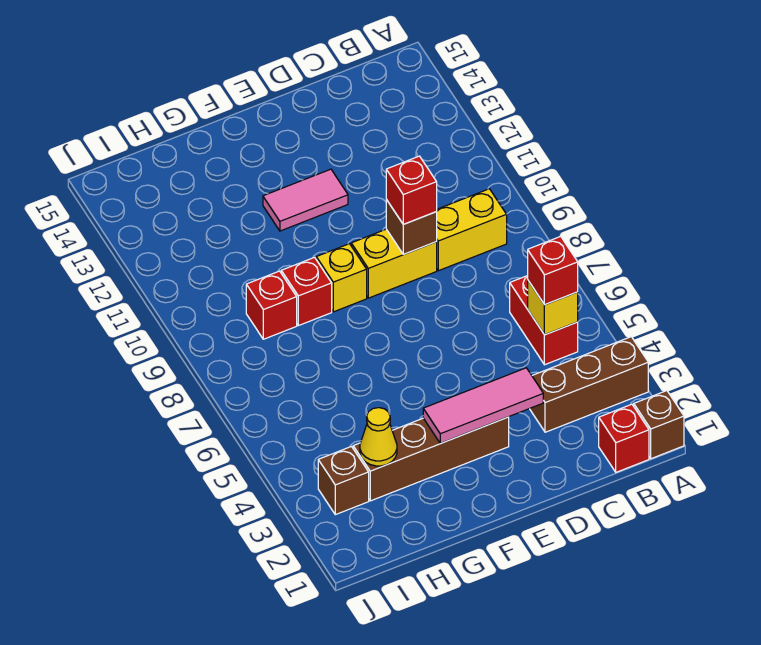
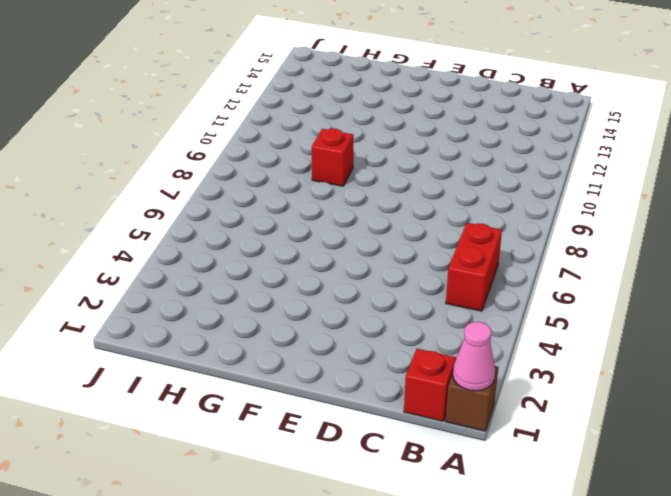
pink 1x1 cone [453,322,495,391] -> none
none -> brown 1x3 brick [530,337,648,432]
none -> yellow 1x2 brick [436,189,507,271]
none -> yellow 1x2 brick [351,229,437,298]

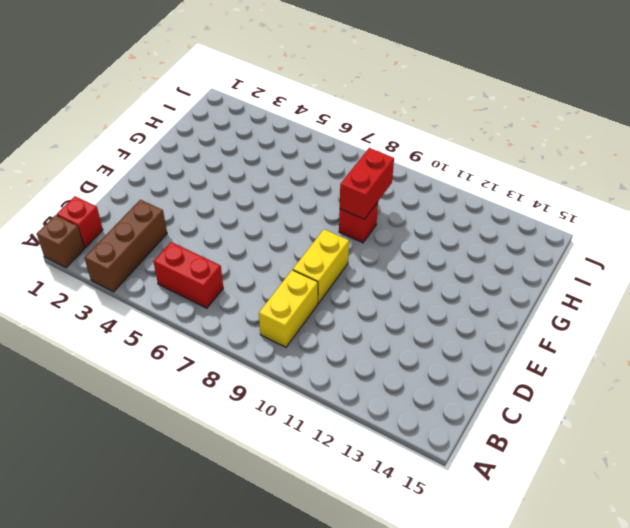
red 1x2 brick [340,148,394,219] -> none
none -> brown 1x4 brick [353,417,509,501]
none -> pink 1x2 tile [263,169,348,231]
none -> yellow 1x1 brick [316,244,367,312]

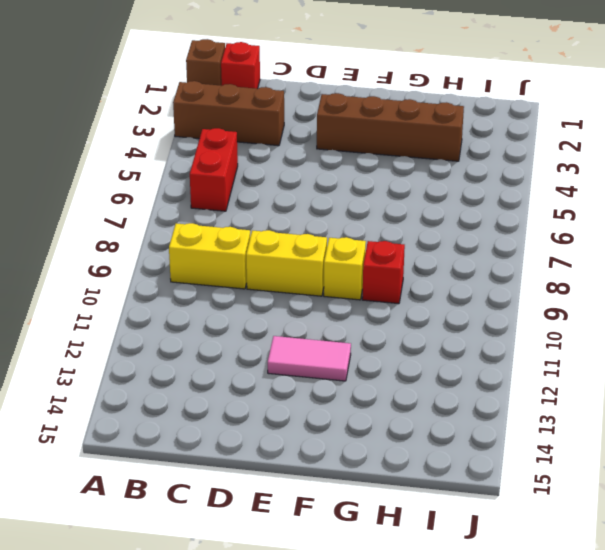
none -> red 1x1 brick [246,271,297,339]
none -> brown 1x1 brick [318,447,369,515]
none -> yellow 1x1 brick [528,281,578,335]

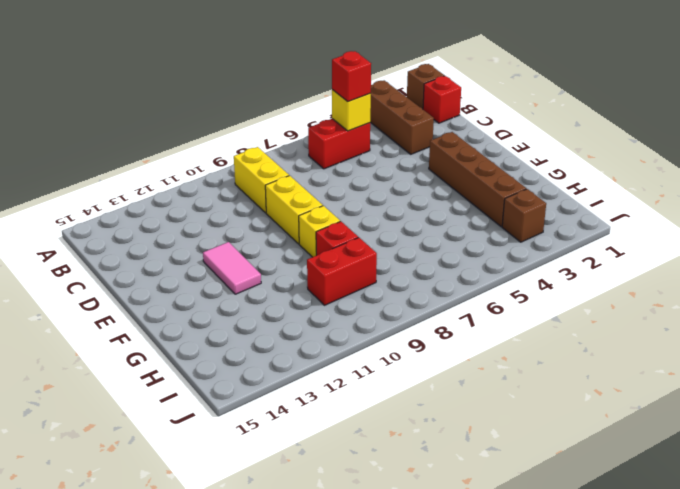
red 1x2 brick [307,237,377,305] -> red 1x1 brick [246,271,297,339]
none -> pink 1x3 tile [423,368,543,443]
none -> brown 1x1 brick [386,200,437,254]
none -> yellow 1x1 cone [360,408,397,466]

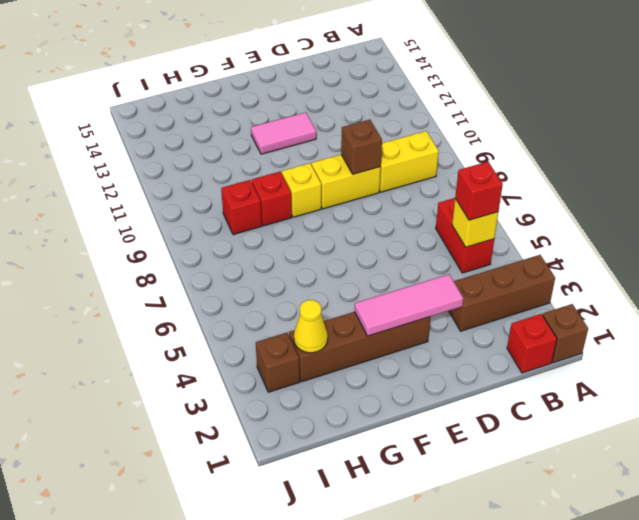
none -> red 1x1 brick [386,156,437,224]

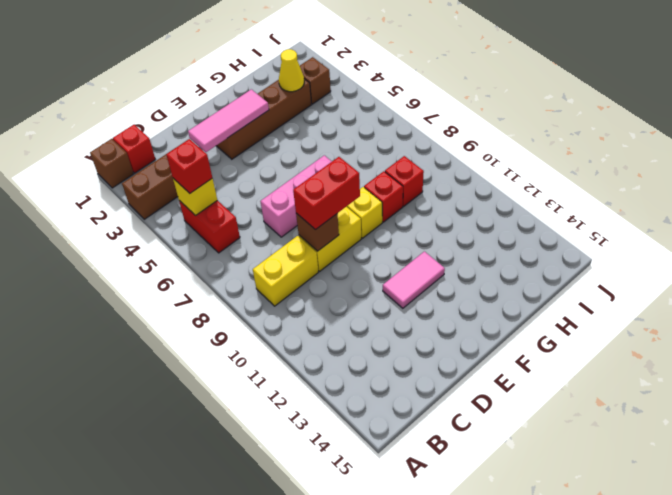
pink 1x3 brick [260,155,332,237] -> none
red 1x2 brick [293,157,360,230] -> red 1x1 brick [386,156,437,224]

